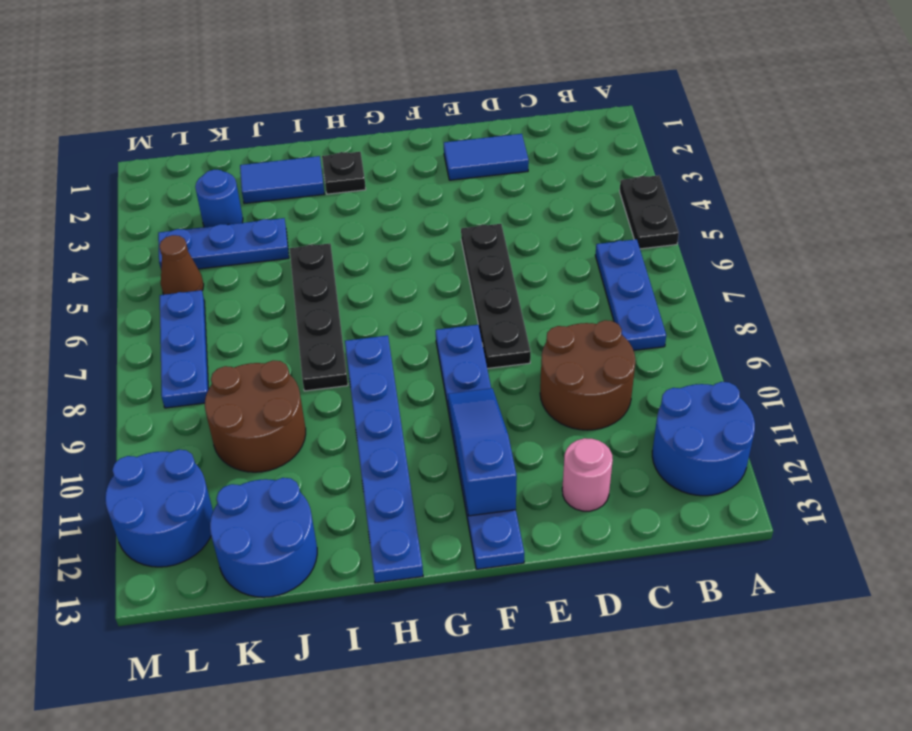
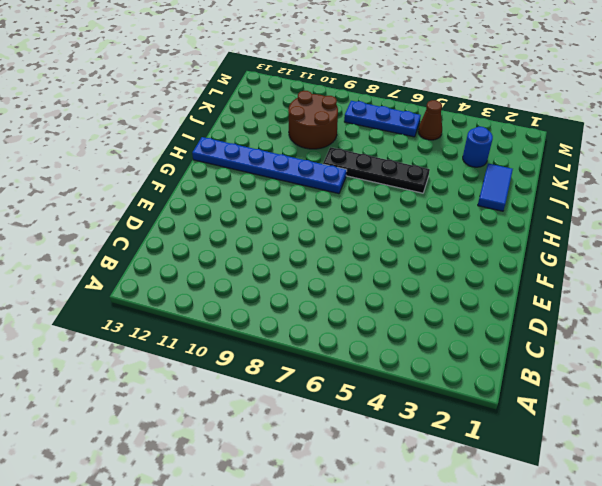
none -> black 1x2 plate [620,175,679,249]
none -> blue 2x2 round brick [652,382,755,496]
none -> blue 1x3 plate [595,239,666,351]

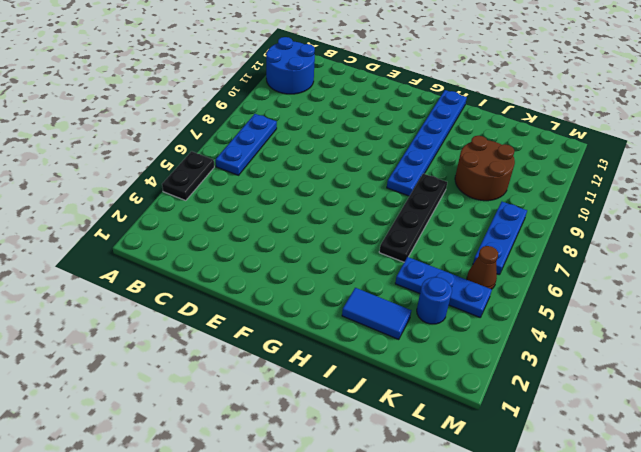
none -> brown 2x2 round brick [540,320,635,430]
none -> blue 1x2 tile [444,134,529,180]
none -> pink 1x1 round brick [562,438,613,511]

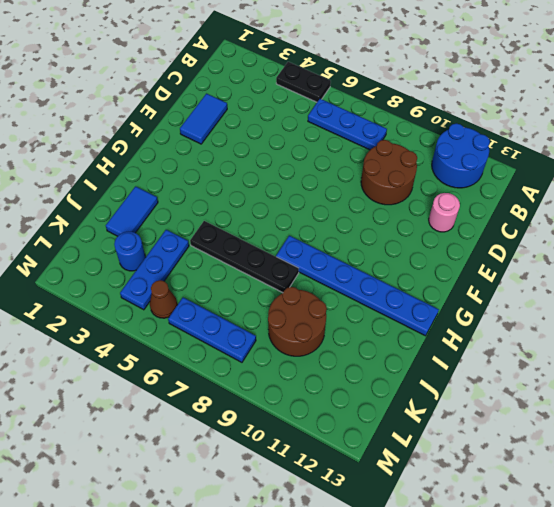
none -> black 1x4 plate [461,224,531,369]
none -> blue 1x6 plate [436,325,524,569]
none -> black 1x1 plate [322,152,366,194]

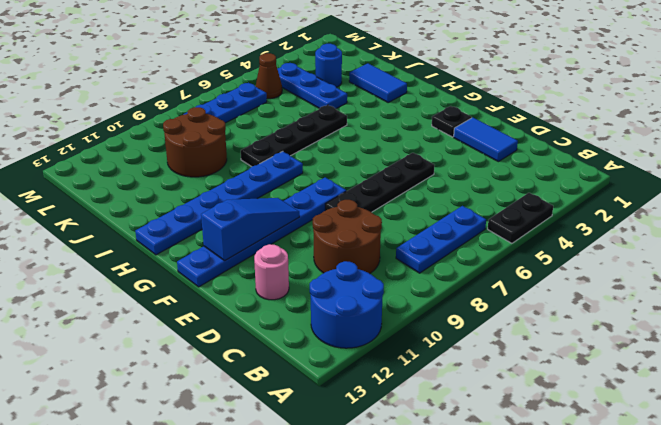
black 1x1 plate [432,106,472,137] -> black 1x1 plate moved to [322,152,366,194]
none -> blue 2x2 round brick [210,478,317,597]
none -> blue 2x2 round brick [105,450,213,567]

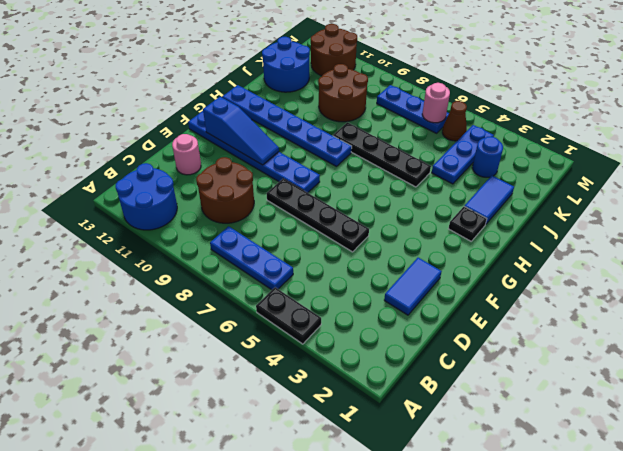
pink 1x1 round brick [422,83,450,123] -> none
brown 2x2 round brick [311,24,357,76] -> blue 2x2 round brick [105,450,213,567]

